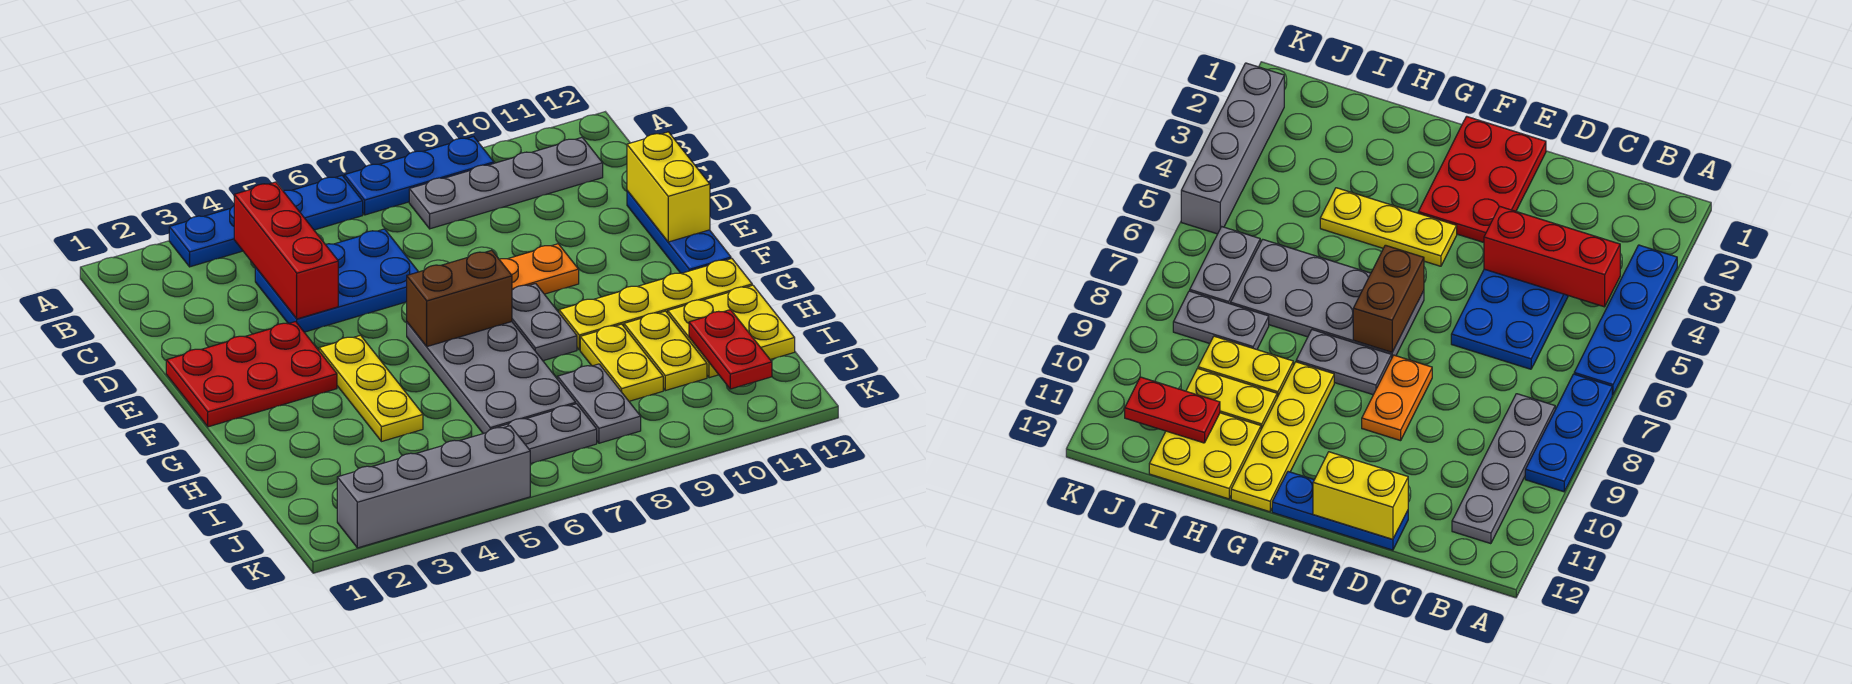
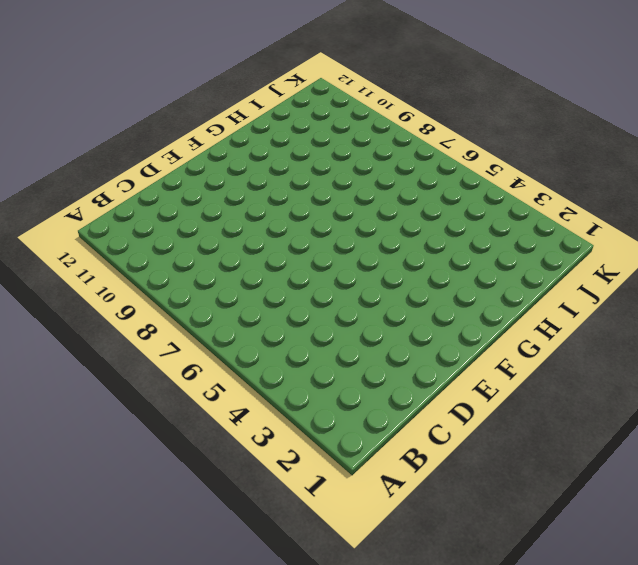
none -> blue 1x4 plate [169,176,363,267]
none -> blue 1x3 plate [344,137,494,215]
none -> grey 1x4 plate [409,138,603,229]

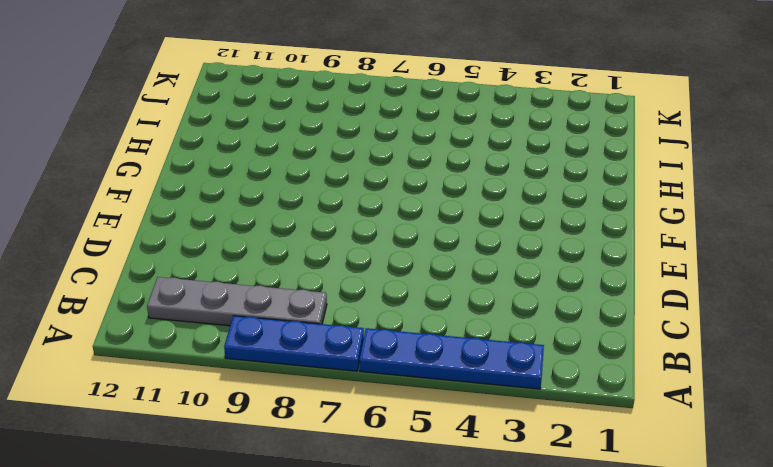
none -> blue 2x3 plate [255,229,418,332]
none -> blue 1x3 plate [627,191,731,273]
none -> red 2x3 plate [166,322,337,427]

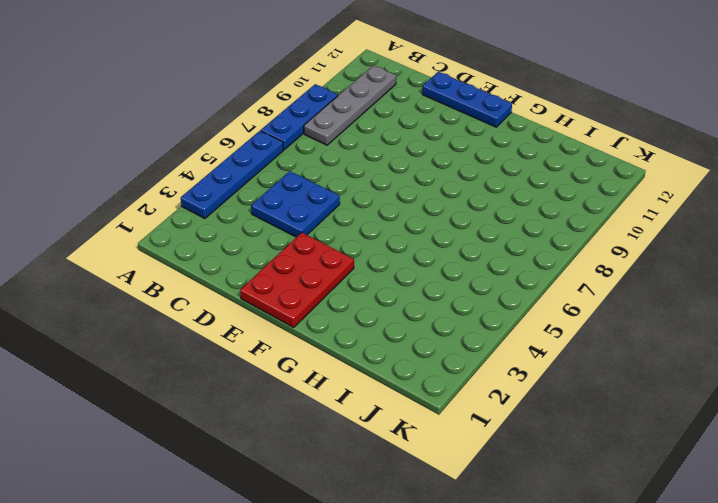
blue 2x2 plate [251,171,340,237] -> blue 2x3 plate [255,229,418,332]
none -> orange 1x2 plate [499,244,579,294]
none -> yellow 1x3 plate [319,335,423,442]
none -> grey 2x4 plate [407,322,576,434]

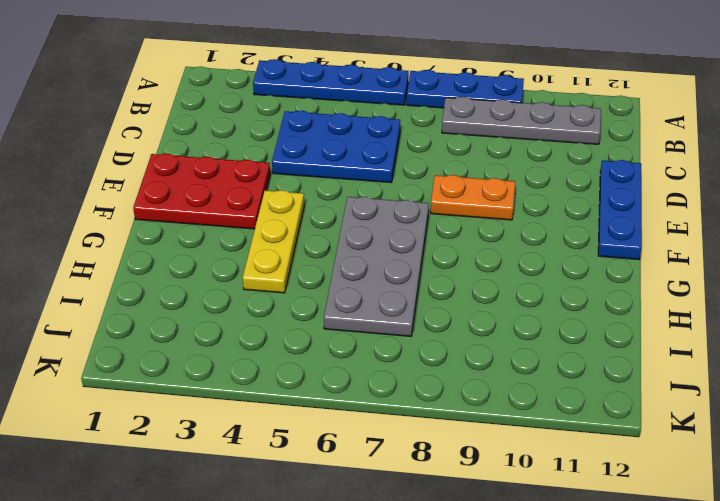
none -> grey 1x2 plate [512,284,577,361]
none -> yellow 1x4 plate [559,259,752,350]
none -> yellow 1x2 plate [580,324,663,401]

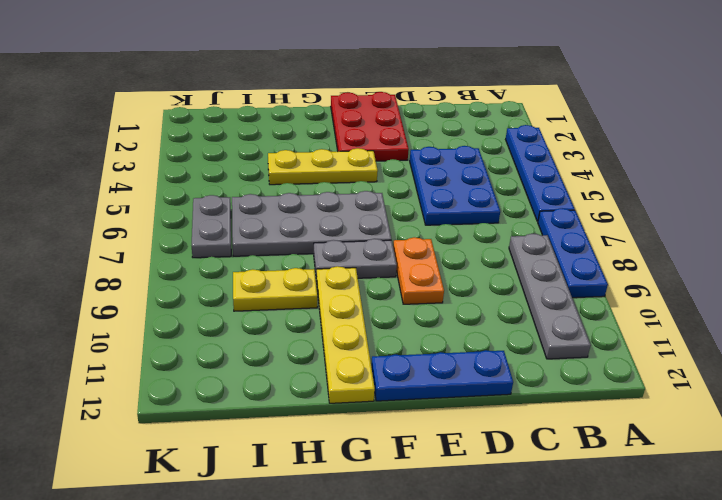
none -> yellow 1x2 plate [624,311,707,391]
none -> yellow 2x2 plate [668,285,795,378]
none -> grey 1x2 plate [558,364,641,443]

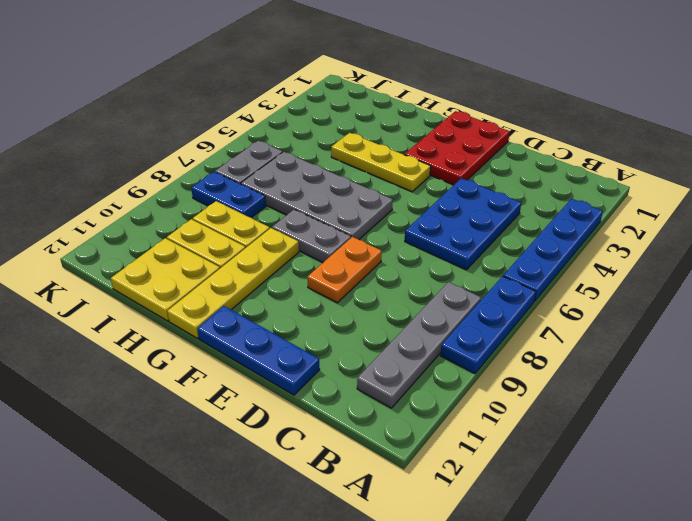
blue 1x2 plate [191,172,266,218] -> grey 1x2 plate [558,364,641,443]
none -> grey 1x4 brick [337,426,530,548]
none -> red 1x3 brick [234,182,338,319]
none -> yellow 1x2 brick [627,132,710,242]

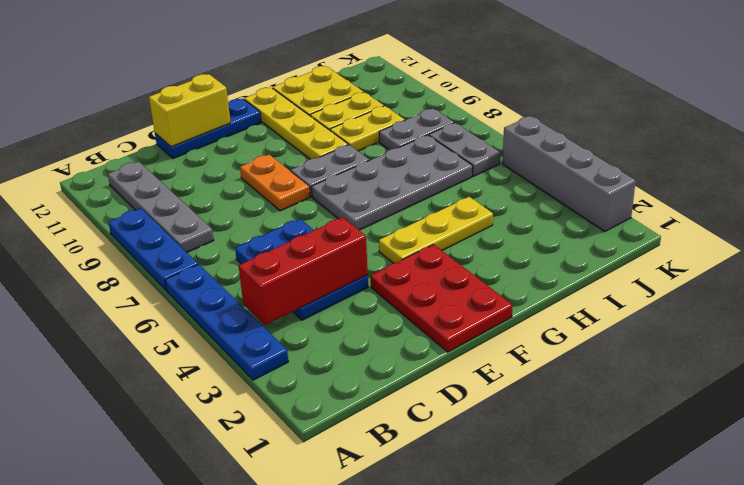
none -> brown 1x2 brick [407,250,512,347]
none -> red 1x2 plate [689,310,772,389]

